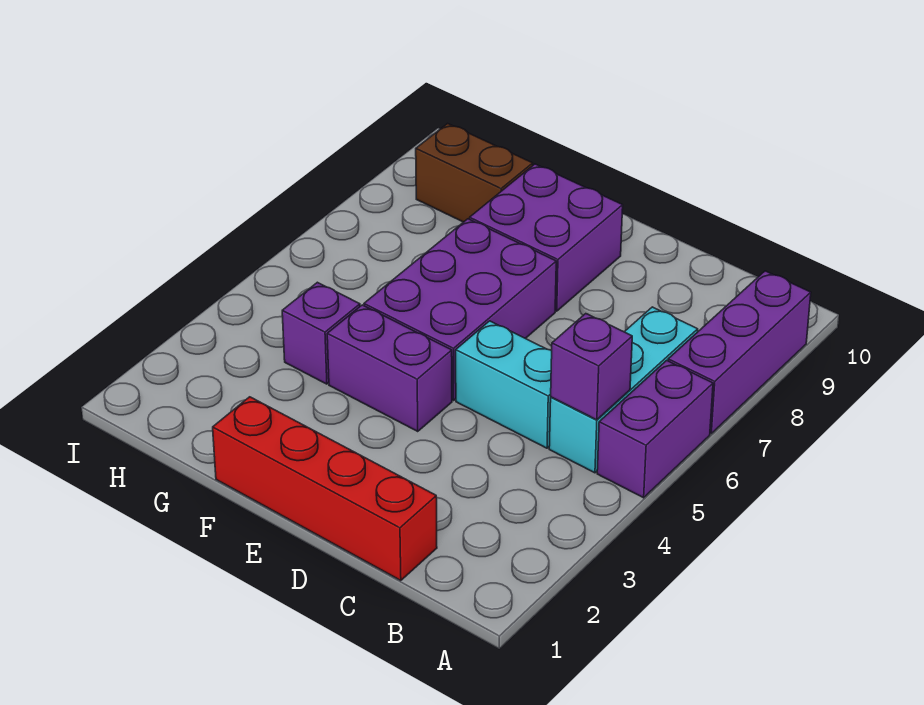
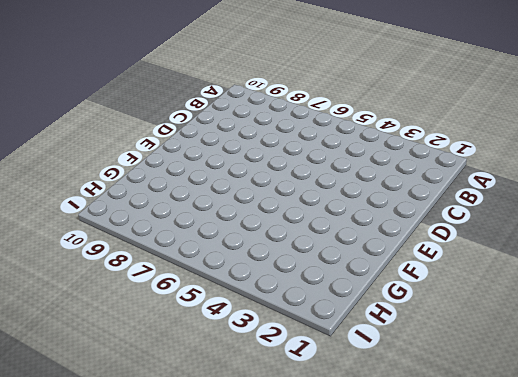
none -> purple 1x2 brick [597,361,713,498]
none -> purple 1x3 brick [668,271,811,433]

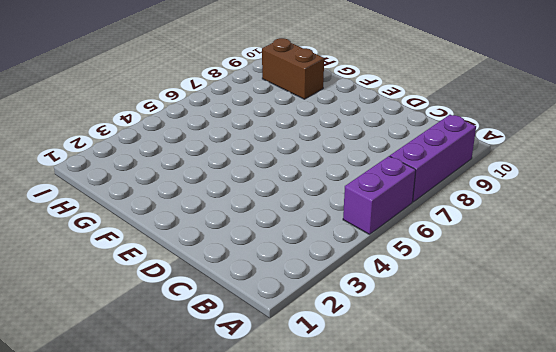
none -> cyan 1x3 brick [549,307,698,473]
none -> red 1x4 brick [213,397,437,581]

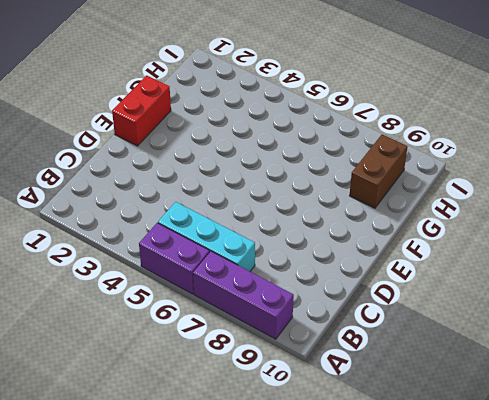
red 1x2 brick [112,75,171,146] -> red 1x4 brick [213,397,437,581]
none -> cyan 1x2 brick [456,321,552,448]
none -> purple 1x2 brick [327,305,452,432]

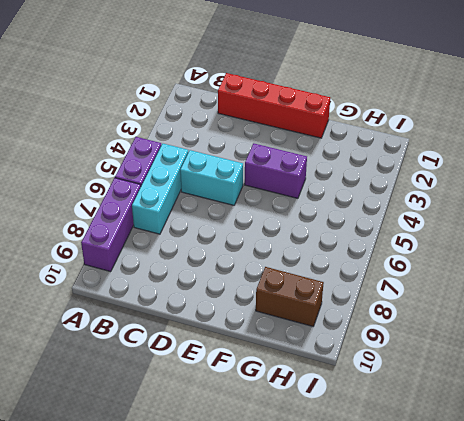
none -> purple 2x3 brick [364,219,556,400]
none -> purple 2x2 brick [470,164,623,311]

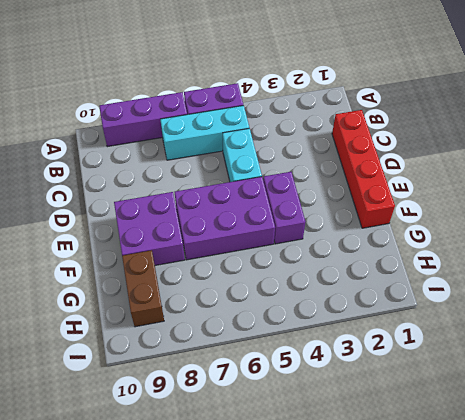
none -> purple 1x1 brick [282,282,360,384]
none -> purple 1x1 brick [551,314,632,420]

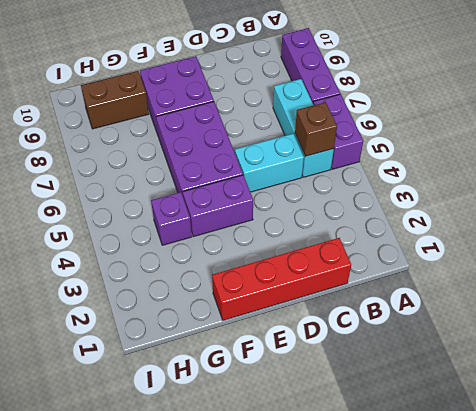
brown 1x1 brick [295,102,337,156] -> purple 1x1 brick [551,314,632,420]

